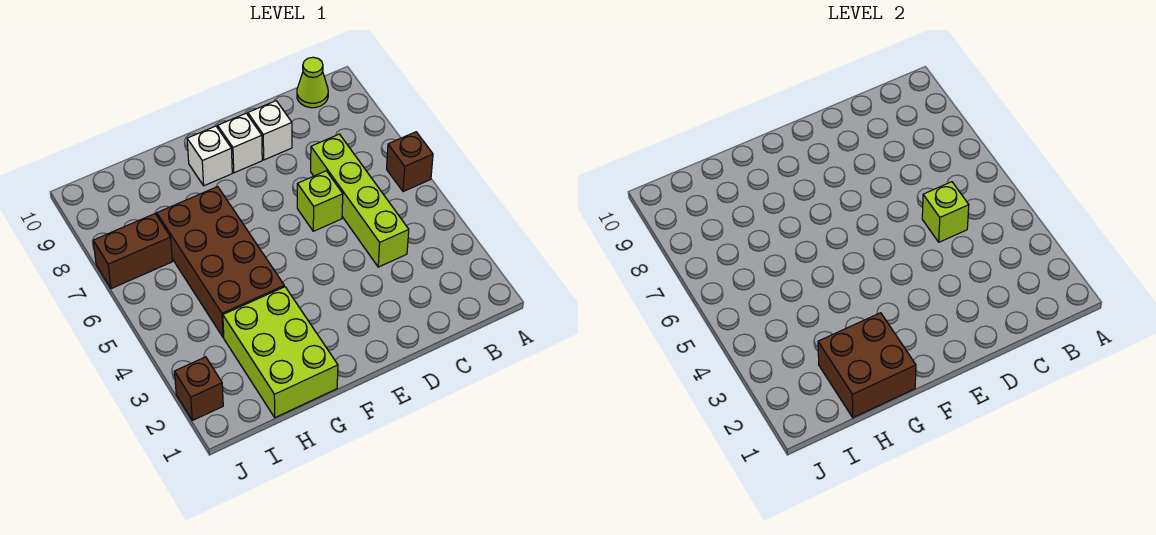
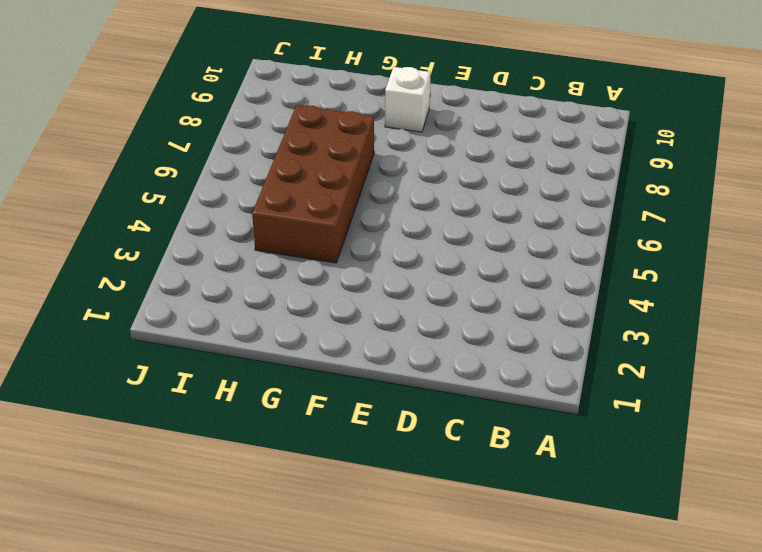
none -> brown 1x1 brick [387,132,433,192]
none -> lime 1x1 cone [297,57,328,108]
none -> lime 1x4 brick [311,134,409,267]

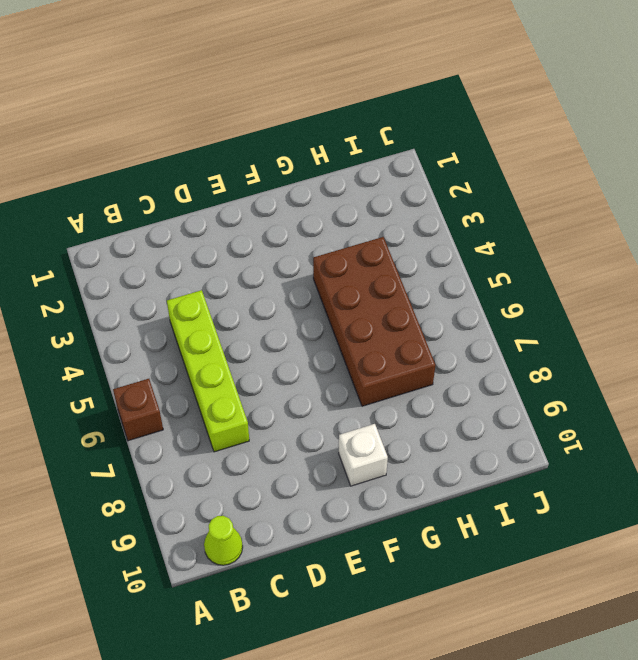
none -> lime 1x1 brick [297,171,343,231]
none -> white 1x1 brick [248,101,292,160]
none -> white 1x1 brick [218,113,262,173]

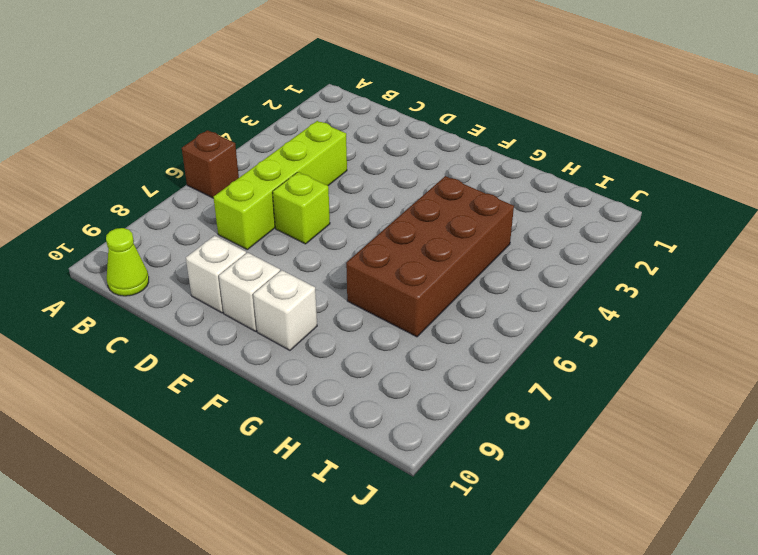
none -> lime 2x3 brick [223,287,338,418]
none -> brown 1x2 brick [93,214,172,289]
none -> brown 1x1 brick [175,357,223,420]

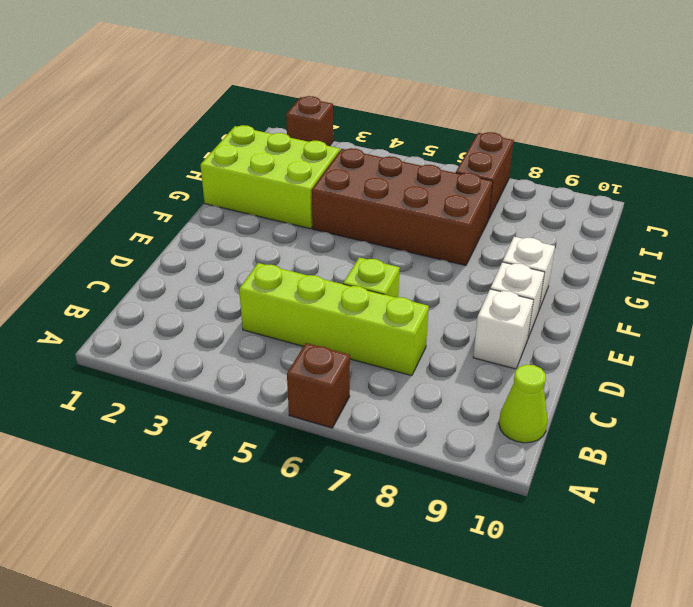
none -> lime 1x1 brick [922,182,969,242]
none -> brown 2x2 brick [818,313,916,418]

